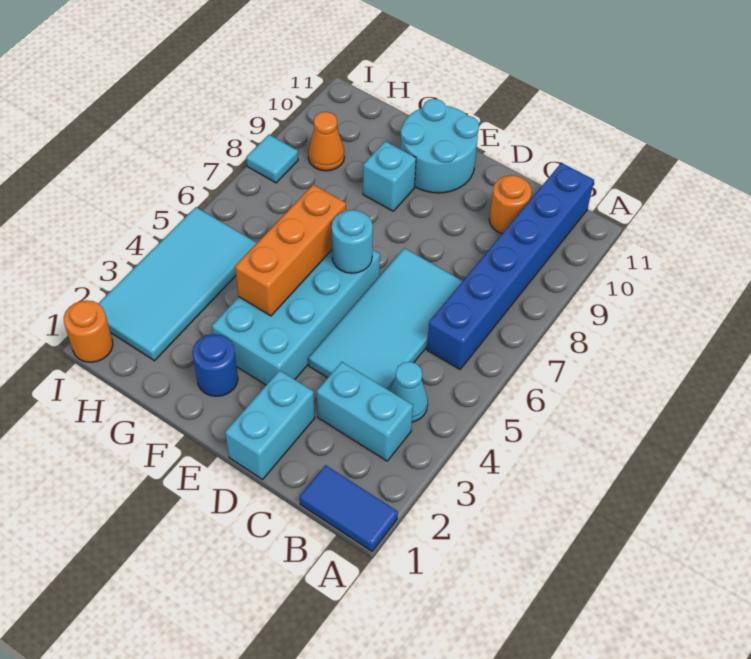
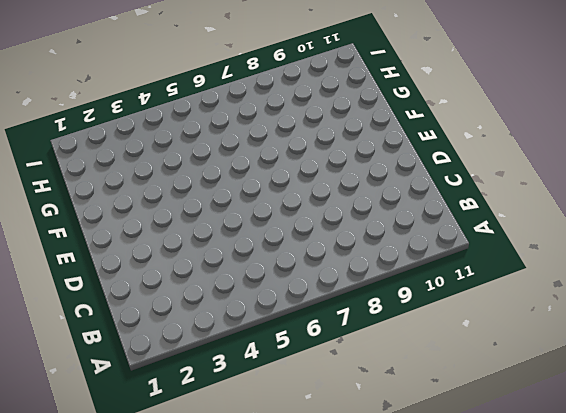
none -> blue 1x2 tile [300,465,398,551]
none -> cyan 1x2 brick [317,362,413,461]
none -> cyan 1x1 cone [390,362,428,422]

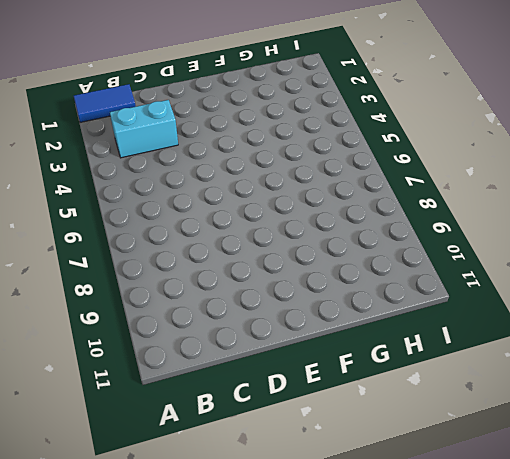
none -> cyan 1x1 cone [390,362,428,422]
none -> blue 1x6 brick [427,163,594,369]
none -> cyan 2x4 tile [309,248,463,391]

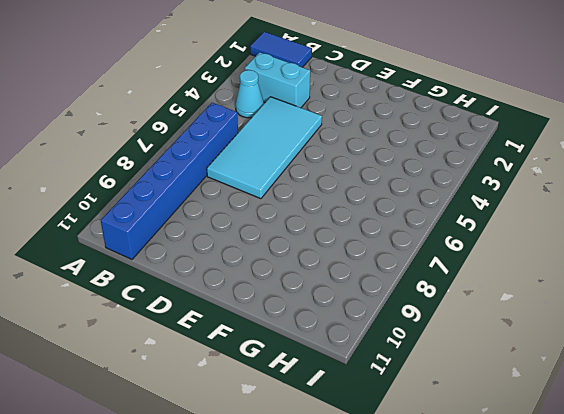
none -> orange 1x1 round brick [489,175,532,234]
none -> cyan 1x2 brick [225,370,315,479]
none -> cyan 2x4 brick [212,249,380,385]

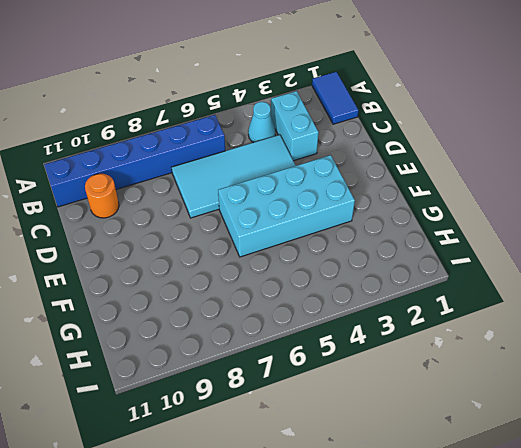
none -> cyan 1x2 brick [225,370,315,479]
none -> cyan 2x2 round brick [401,99,479,193]
none -> blue 1x1 round brick [192,334,238,396]

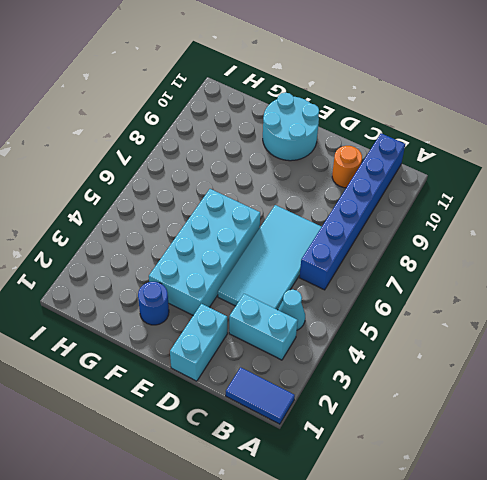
none -> cyan 1x1 brick [363,141,416,211]
none -> cyan 2x4 tile [98,207,257,361]
none -> orange 1x1 cone [308,112,344,171]

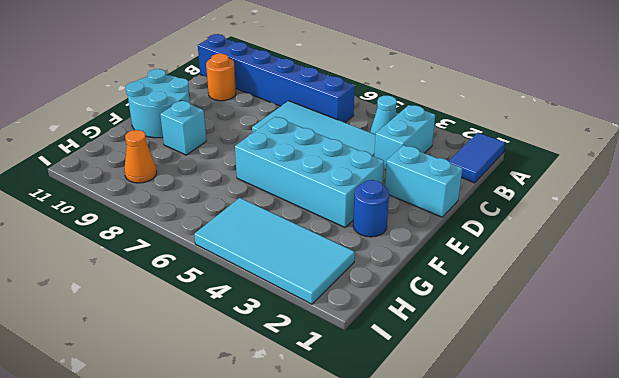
none -> orange 1x1 round brick [64,300,113,362]
none -> cyan 1x1 tile [246,135,298,183]
none -> cyan 1x1 round brick [331,210,373,273]

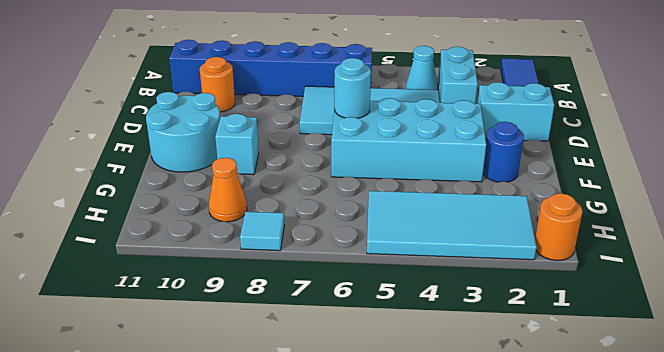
none -> orange 1x3 brick [235,184,346,316]

